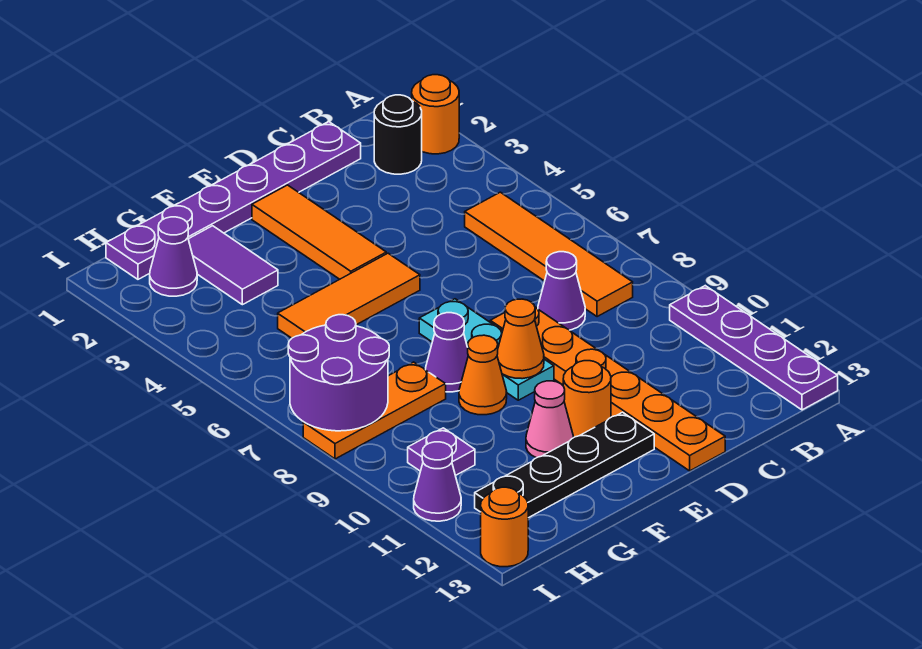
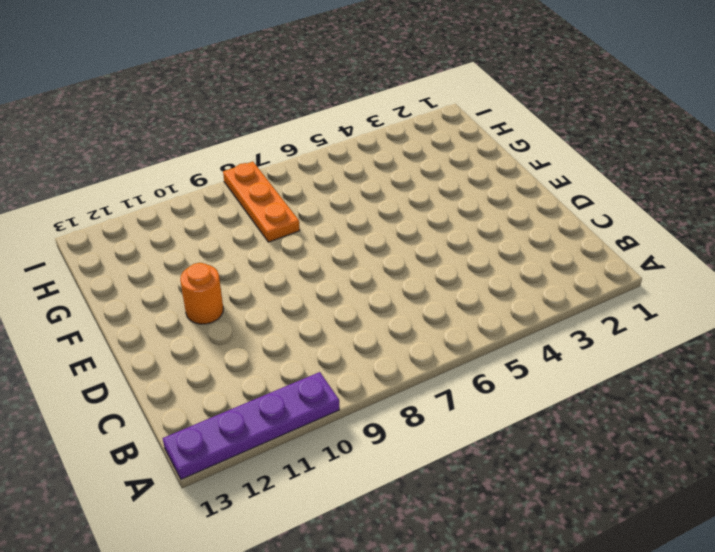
none -> orange 1x1 round brick [412,75,459,154]
none -> black 1x1 round brick [374,95,422,174]
none -> orange 1x4 tile [465,192,633,317]

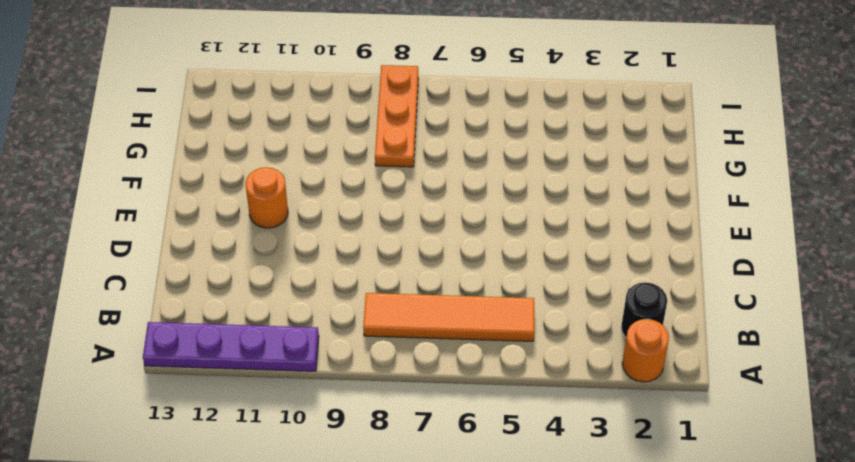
none -> purple 1x6 plate [106,122,361,279]
none -> purple 1x1 cone [538,252,585,330]
none -> orange 1x6 plate [490,307,725,471]

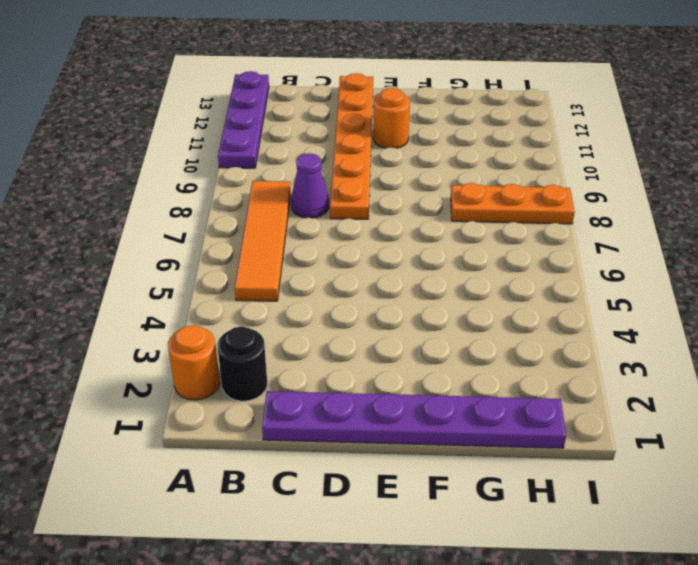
none -> orange 1x3 tile [252,185,386,279]
none -> orange 1x3 tile [278,253,420,338]
none -> cyan 1x3 plate [419,299,554,400]

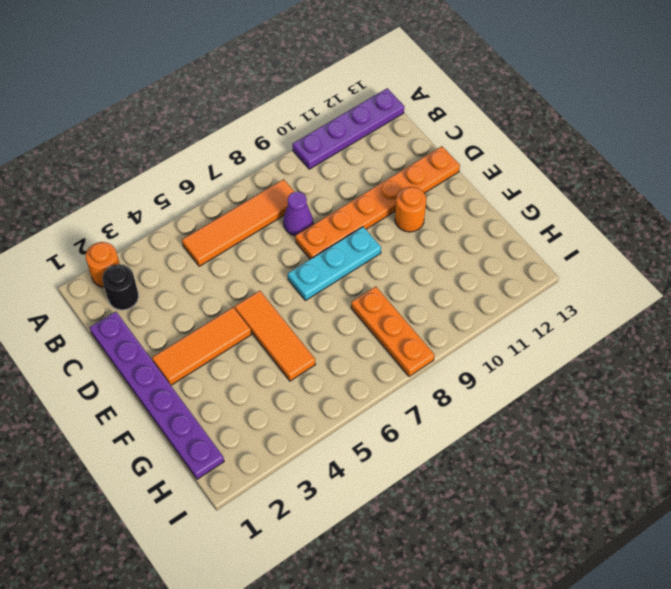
none -> black 1x4 plate [475,412,654,518]
none -> purple 1x1 cone [426,313,468,392]
none -> orange 1x1 cone [459,335,507,415]

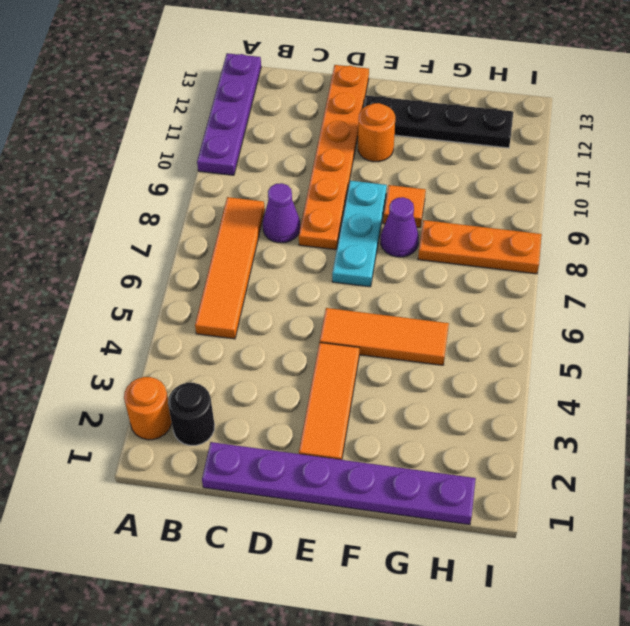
orange 1x1 tile [383,185,426,228] -> orange 1x1 cone [459,335,507,415]
none -> pink 1x1 cone [526,381,574,458]
none -> purple 1x2 tile [188,226,278,305]
none -> purple 1x1 cone [150,217,197,296]

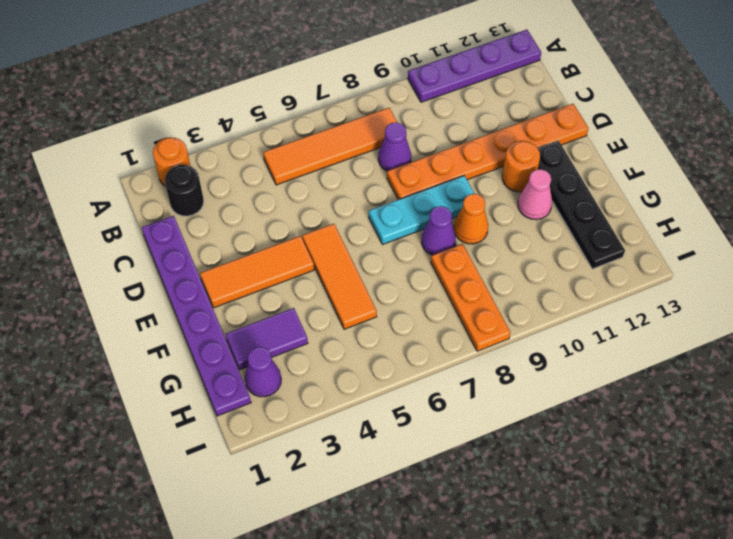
none -> purple 1x1 plate [408,428,475,476]
none -> purple 1x1 cone [414,442,461,521]
none -> orange 1x1 round brick [481,487,528,567]

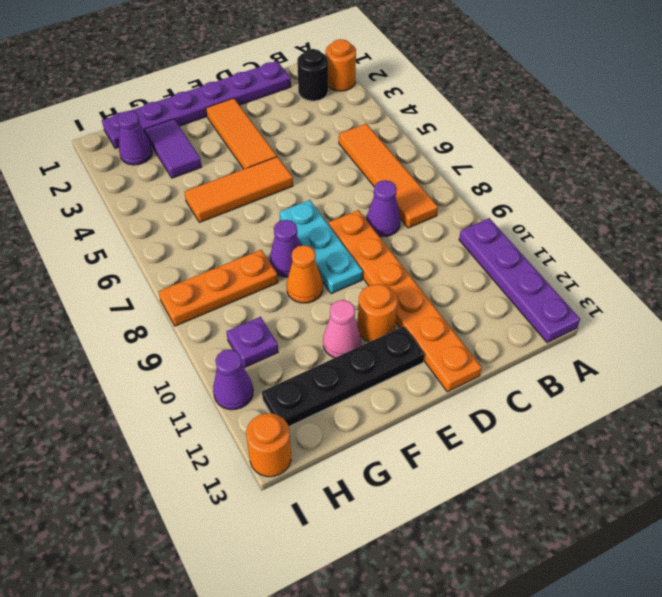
none -> orange 1x1 cone [497,299,544,379]
none -> purple 2x2 round brick [288,315,389,431]

